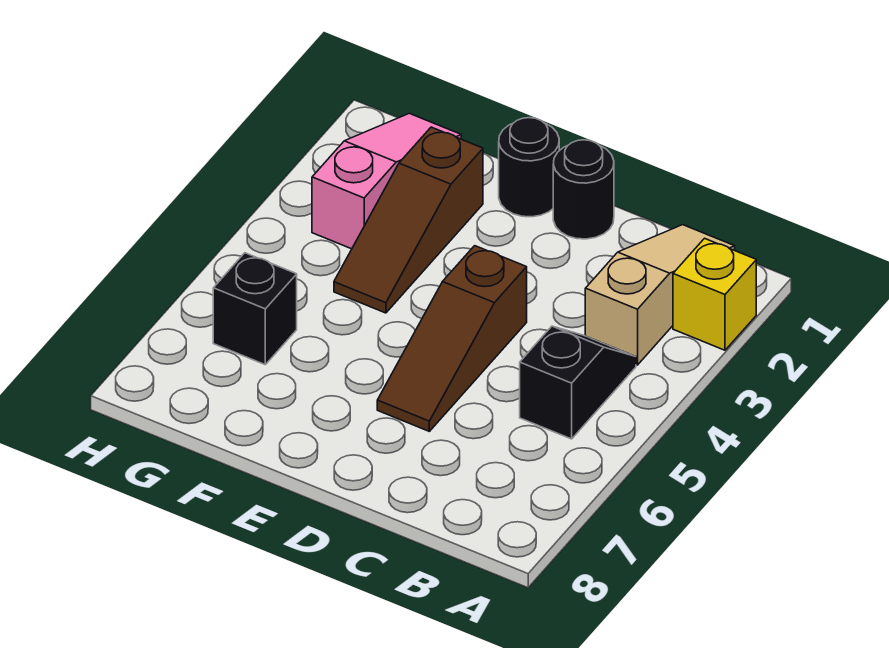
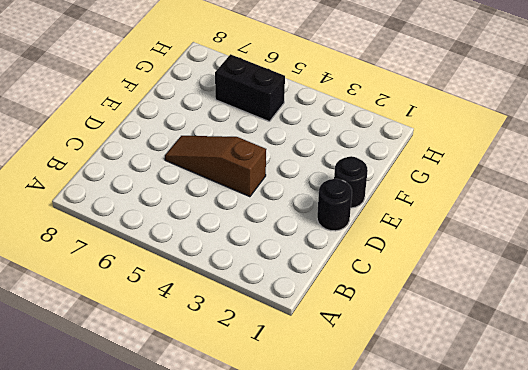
black 1x2 brick [215,54,285,122] -> black 1x1 brick [213,253,297,364]
none -> yellow 1x1 brick [673,238,756,350]
none -> tan 1x3 slope [585,225,735,365]

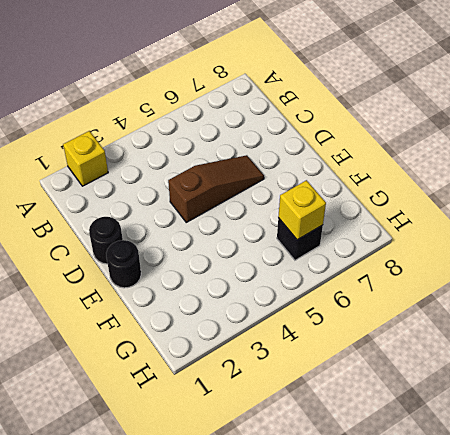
yellow 1x1 brick [278,180,326,240] -> none
none -> tan 1x3 slope [585,225,735,365]
none -> black 1x2 slope [520,326,636,439]

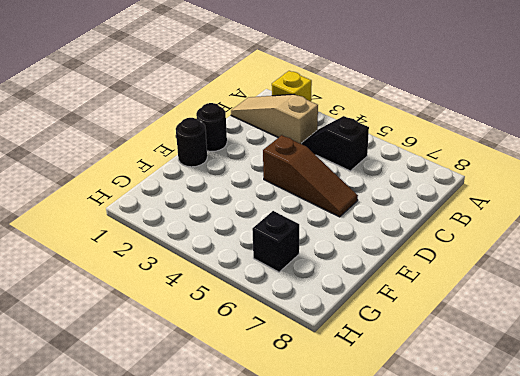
none -> brown 1x3 slope [334,127,483,313]
none -> pink 1x3 slope [312,113,461,249]

